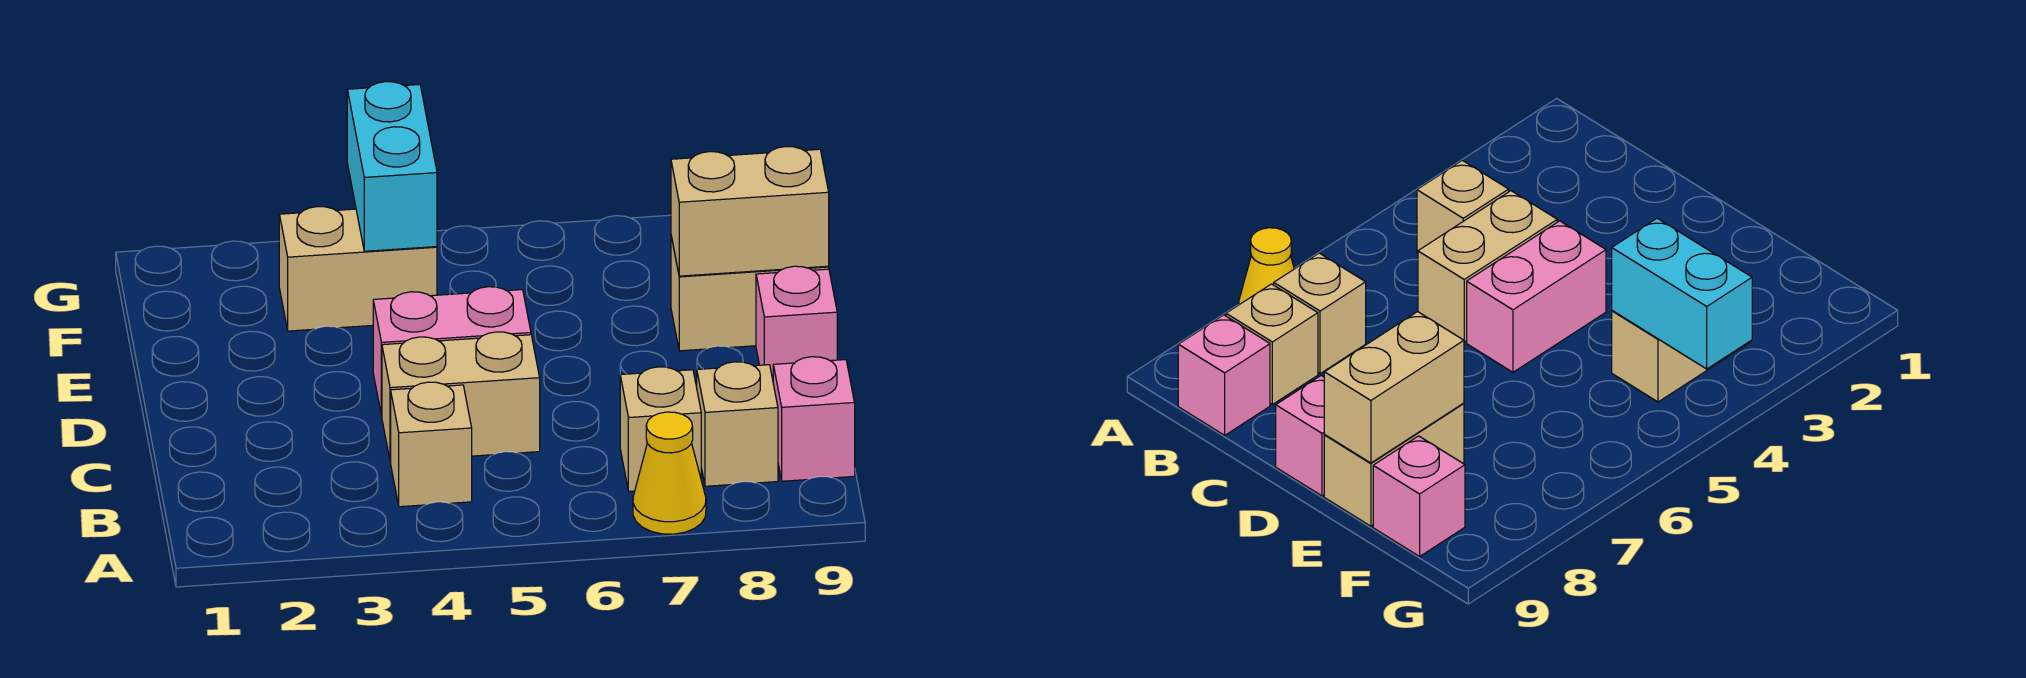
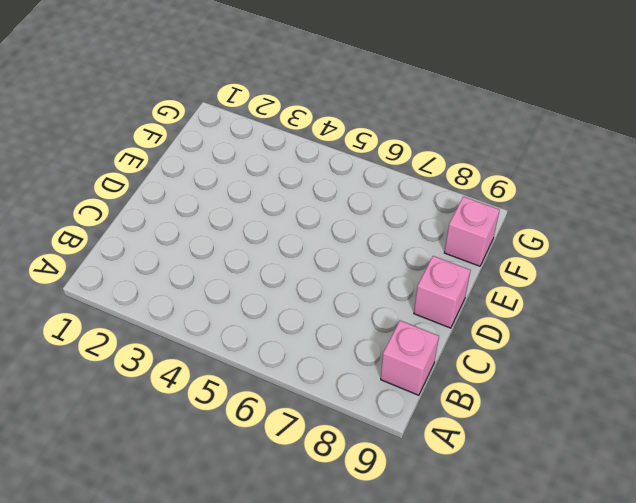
none -> yellow 1x1 cone [633,412,706,534]
none -> tan 1x1 brick [391,382,472,507]
none -> tan 1x1 brick [620,367,701,491]

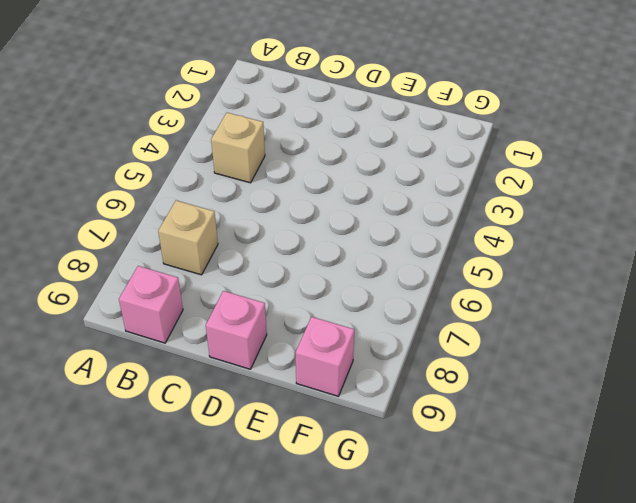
none -> yellow 1x1 cone [633,412,706,534]
none -> tan 1x1 brick [697,362,778,486]
none -> tan 1x2 brick [382,332,540,462]

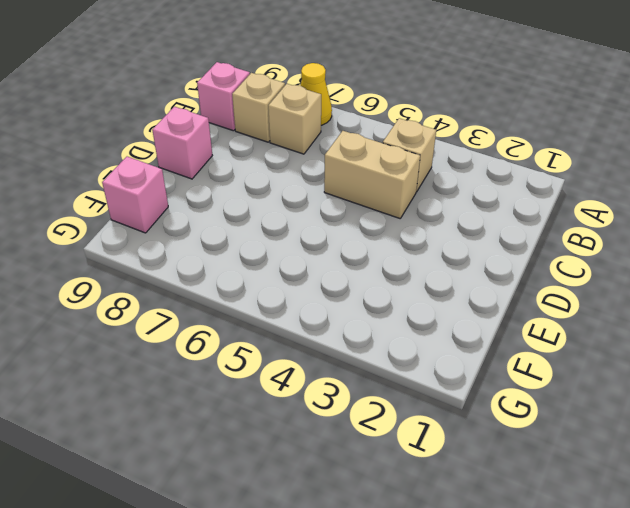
none -> pink 1x2 brick [373,287,531,416]
none -> tan 1x2 brick [671,236,829,351]
none -> tan 1x2 brick [279,207,437,331]

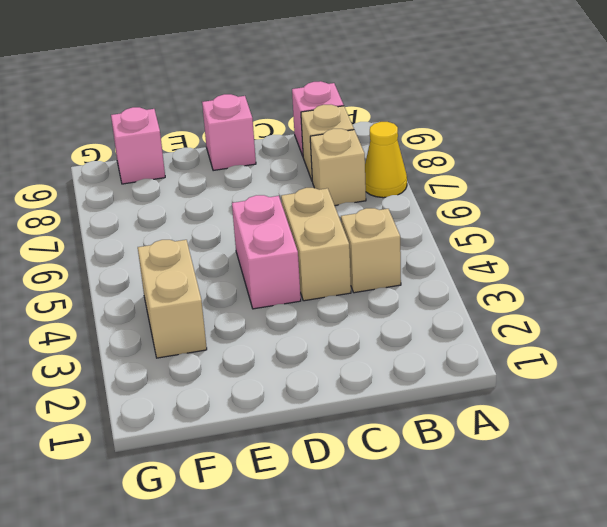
none -> tan 1x2 brick [671,236,829,351]
none -> tan 1x2 brick [671,147,829,276]
none -> cyan 1x2 brick [347,82,437,251]

